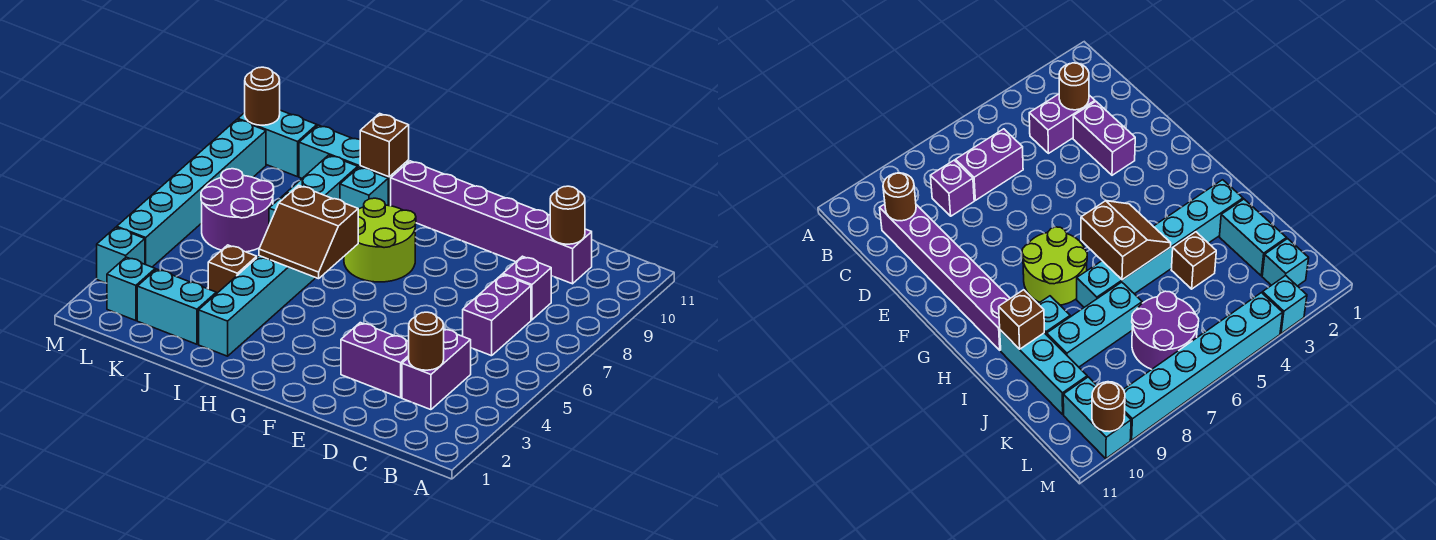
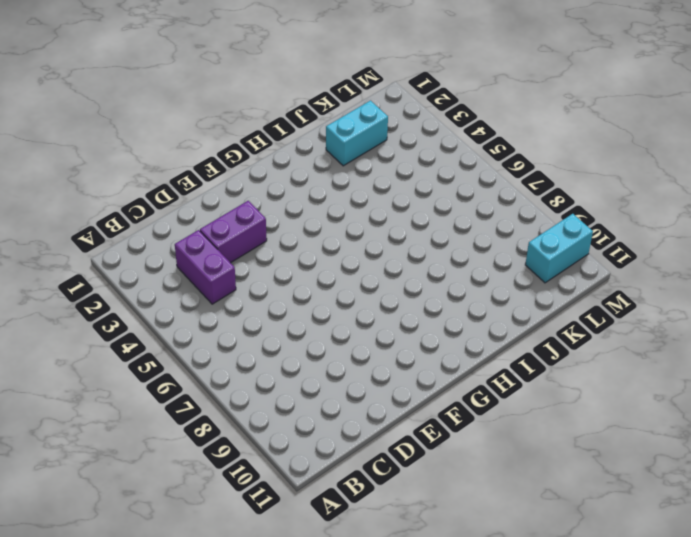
none -> purple 1x2 brick [463,274,531,356]
none -> purple 1x1 brick [503,256,551,320]
none -> purple 1x6 brick [391,161,592,284]

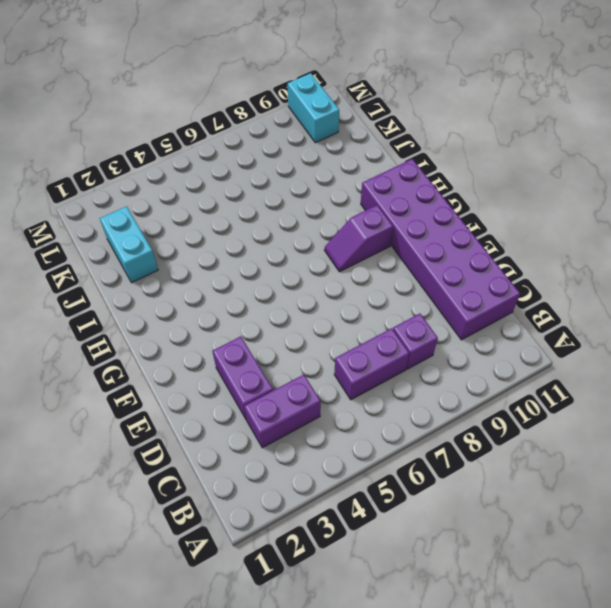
purple 2x6 brick [361,159,520,340] -> purple 1x6 brick [391,161,592,284]
purple 1x2 slope [324,205,393,272] -> lime 2x2 round brick [344,198,416,282]
none -> cyan 1x6 brick [199,256,315,356]
none -> cyan 1x1 brick [340,167,388,209]
none -> cyan 1x3 brick [299,125,409,206]

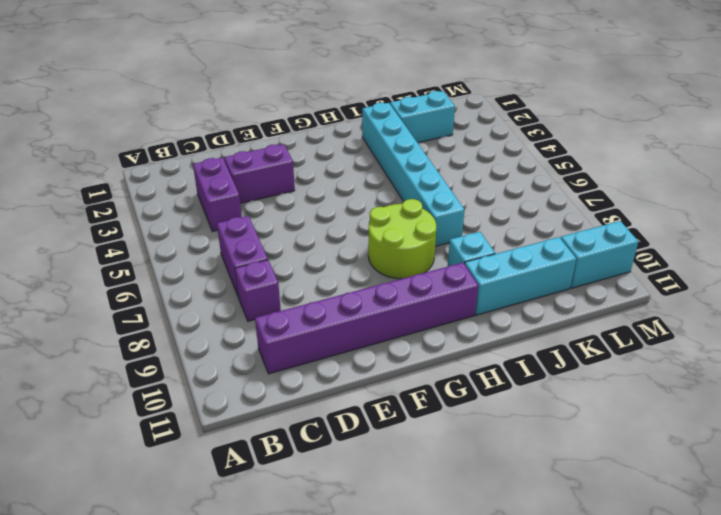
none -> brown 1x1 brick [208,245,257,294]
none -> cyan 1x3 brick [269,155,358,225]
none -> purple 2x2 round brick [201,169,274,252]

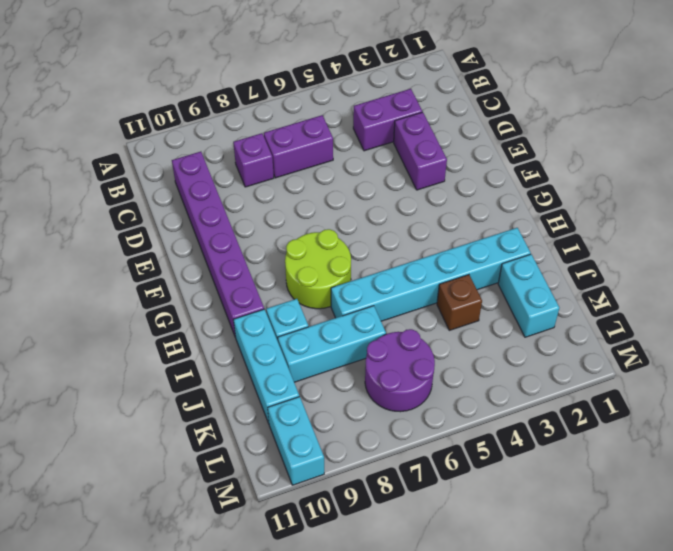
none -> cyan 1x1 brick [107,257,155,321]
none -> cyan 1x1 brick [97,227,145,283]
none -> cyan 1x6 brick [117,119,266,267]

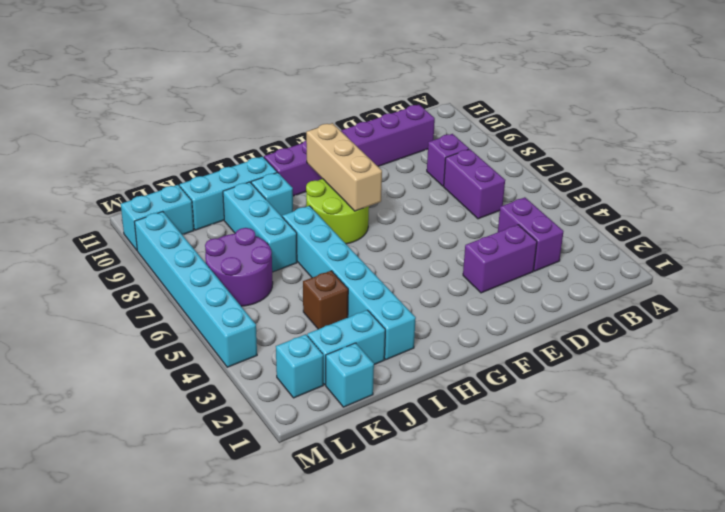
tan 1x3 brick [306,123,382,211] -> none
cyan 1x1 brick [326,343,374,407] -> cyan 1x1 brick moved to [97,227,145,283]
none -> brown 1x1 round brick [409,312,444,370]
none -> brown 1x1 round brick [550,186,585,244]
none -> brown 2x2 slope [259,185,358,279]

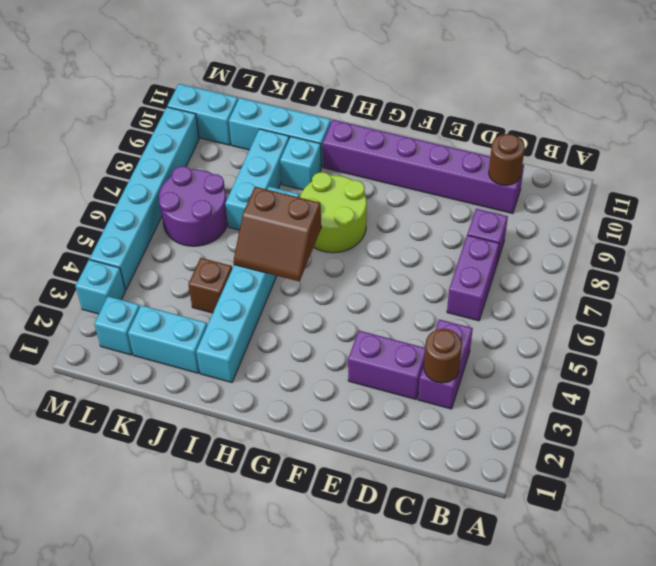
none -> brown 1x1 brick [360,114,409,177]
none -> brown 1x1 round brick [245,67,280,125]

